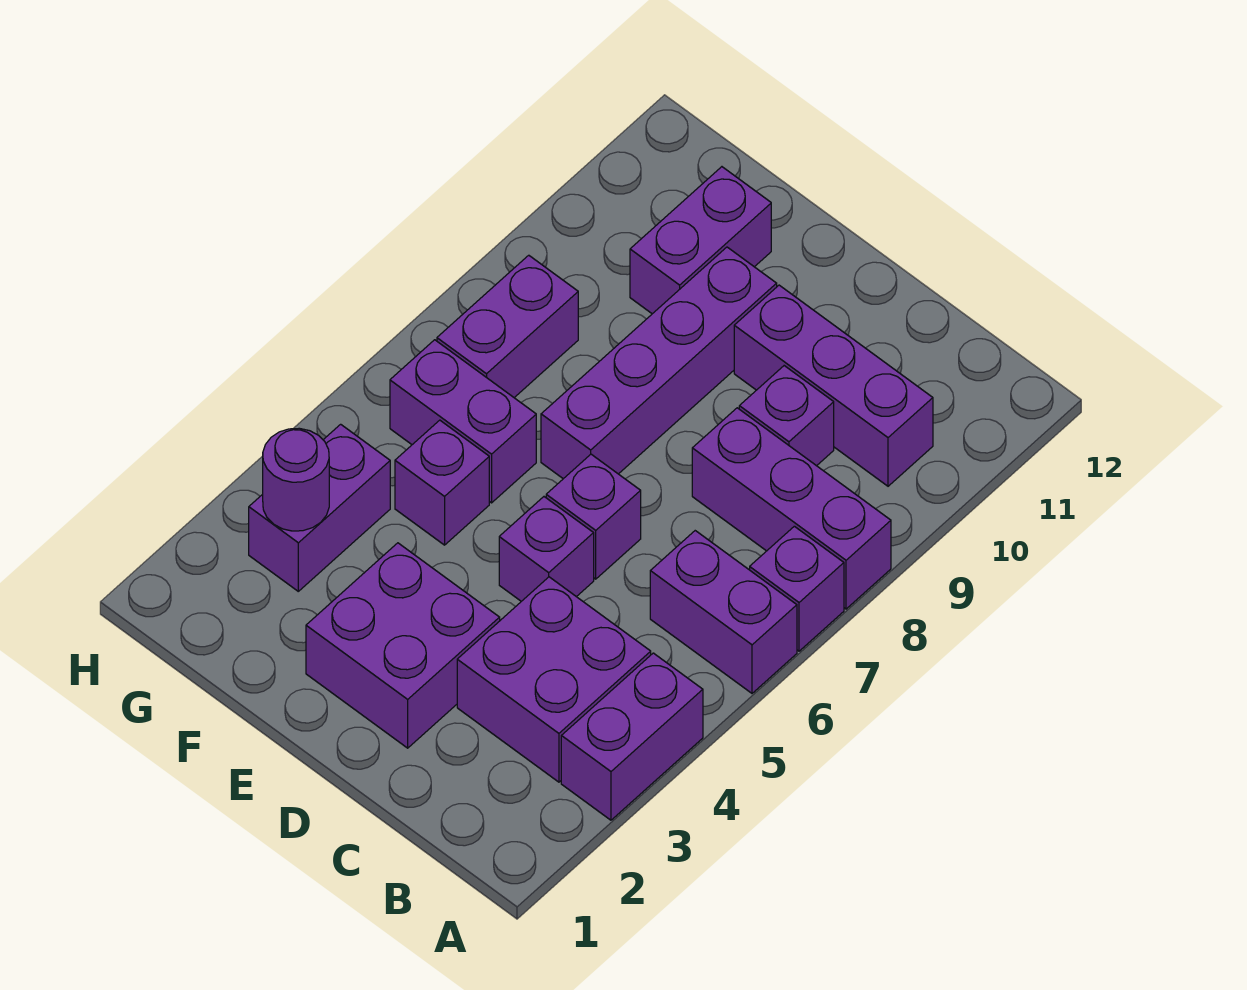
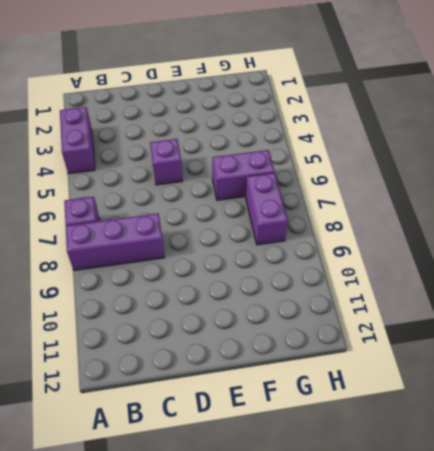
none -> purple 1x2 brick [650,531,797,693]
none -> purple 2x2 brick [457,577,651,782]
none -> purple 1x3 brick [734,285,933,486]

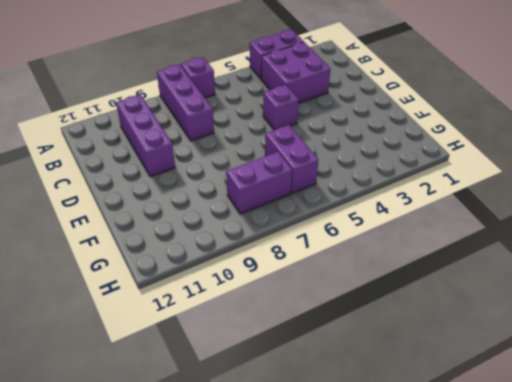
none -> purple 1x2 brick [650,531,797,693]
none -> purple 1x1 brick [739,366,834,466]
none -> purple 2x2 brick [306,543,500,748]

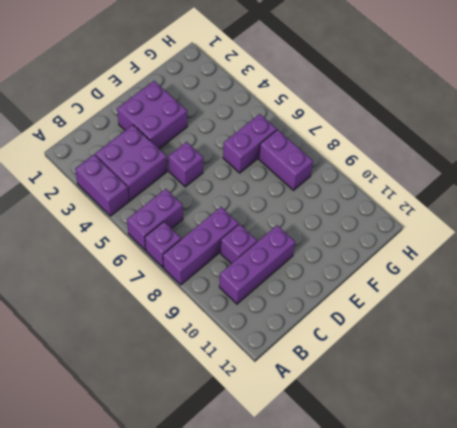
none -> purple 1x1 brick [546,454,641,579]
none -> purple 1x4 brick [541,247,777,479]
none -> purple 1x1 brick [395,420,489,545]

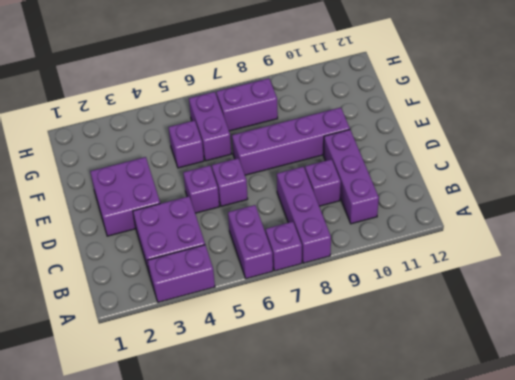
none -> purple 1x2 brick [630,167,771,314]
none -> purple 1x2 brick [249,424,390,591]
none -> purple 1x1 round brick [263,428,329,531]

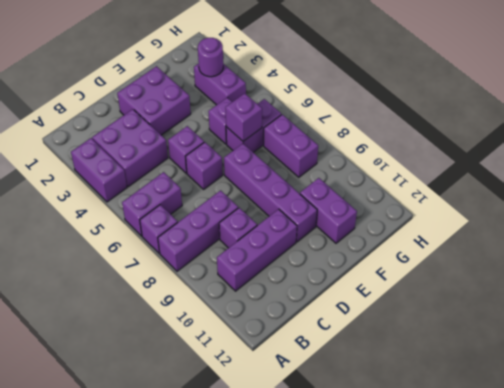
purple 1x1 brick [225,93,262,141] -> none

